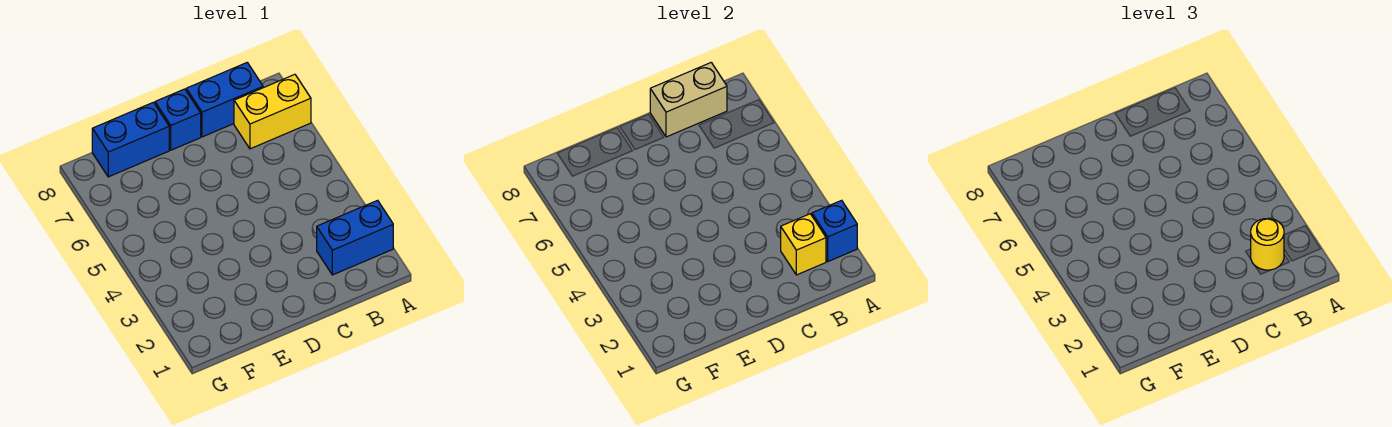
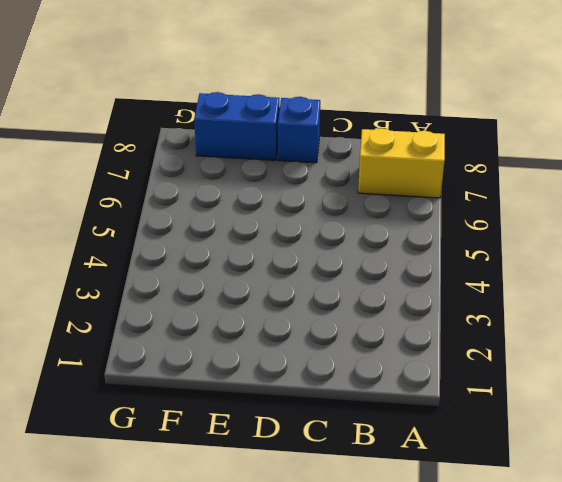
none -> blue 1x2 brick [317,200,393,275]
none -> blue 1x2 brick [186,63,263,137]

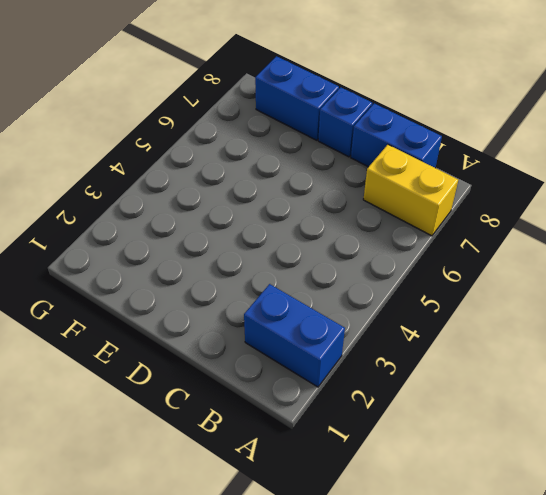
none -> blue 1x1 brick [812,200,857,261]
none -> yellow 1x1 brick [781,214,826,275]

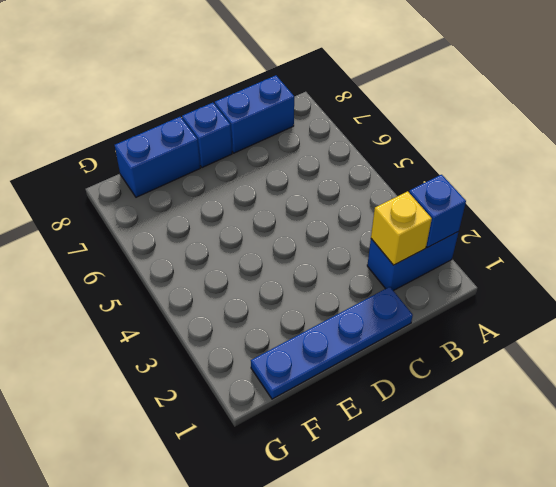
blue 1x4 plate [251,287,413,399] -> none
none -> yellow 1x2 brick [234,74,311,149]
none -> tan 1x2 brick [650,63,727,137]

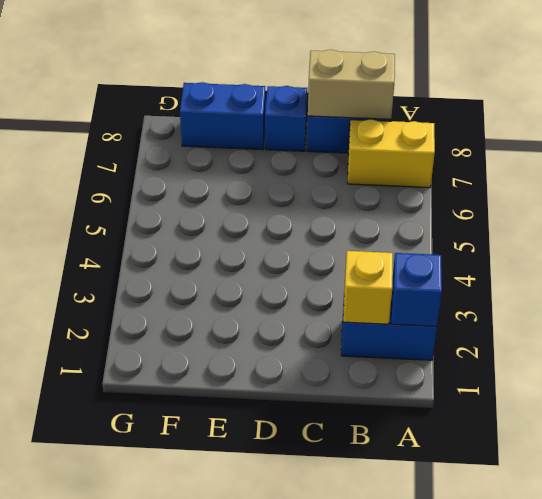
none -> yellow 1x1 round brick [1251,218,1284,270]

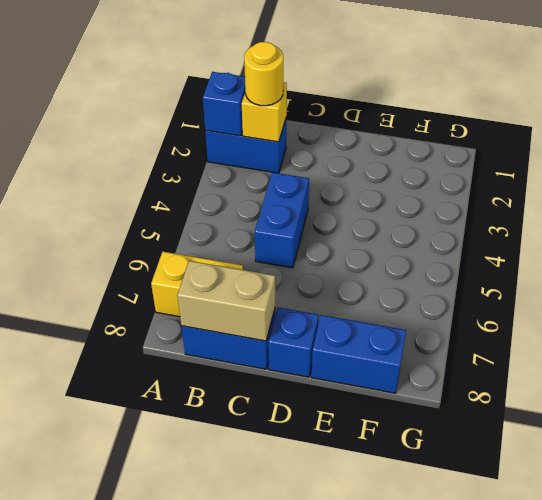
blue 1x2 brick [255,172,309,268] -> none

